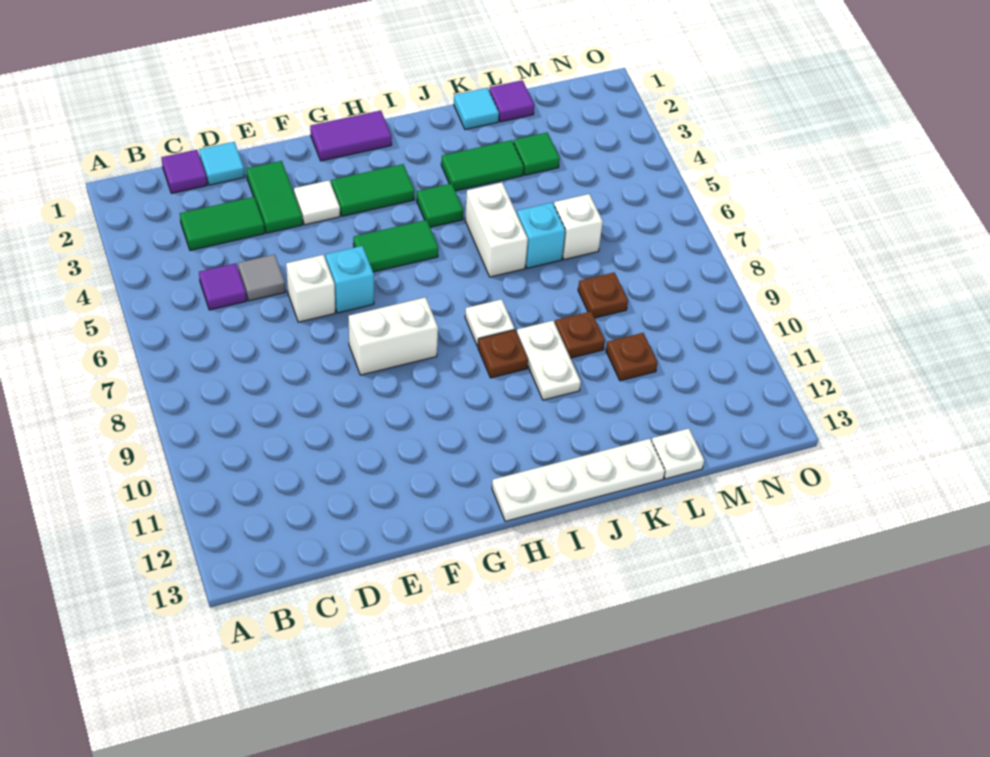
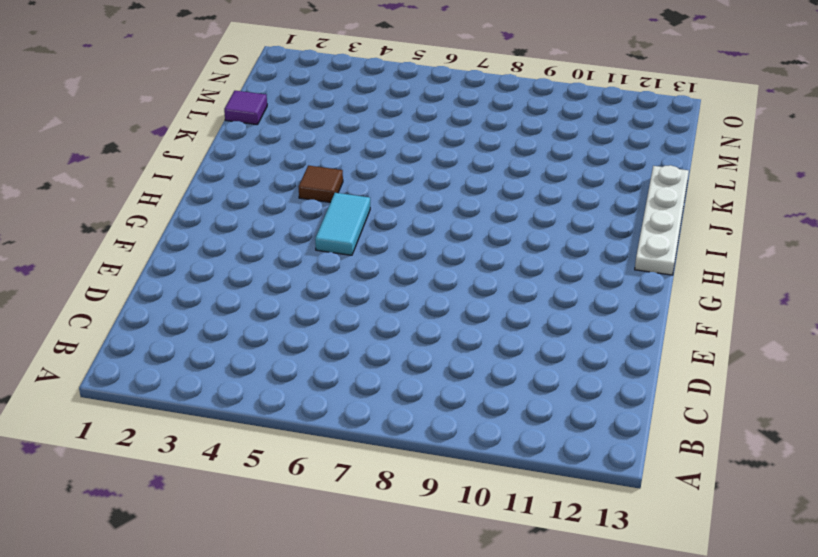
cyan 1x2 tile [315,193,370,255] -> green 1x2 tile [353,220,438,272]
brown 1x1 tile [299,166,343,202] -> green 1x1 tile [417,183,463,227]
none -> purple 1x1 tile [161,150,207,193]
none -> green 1x2 tile [180,197,265,250]
none -> purple 1x1 tile [199,263,247,310]

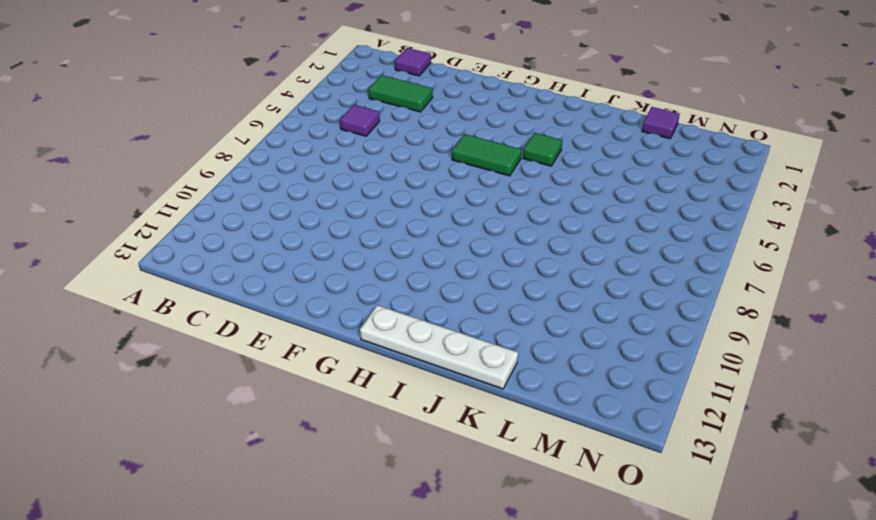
none -> cyan 1x1 tile [199,142,245,185]
none -> grey 1x1 tile [238,254,286,301]
none -> green 1x2 tile [246,161,303,233]

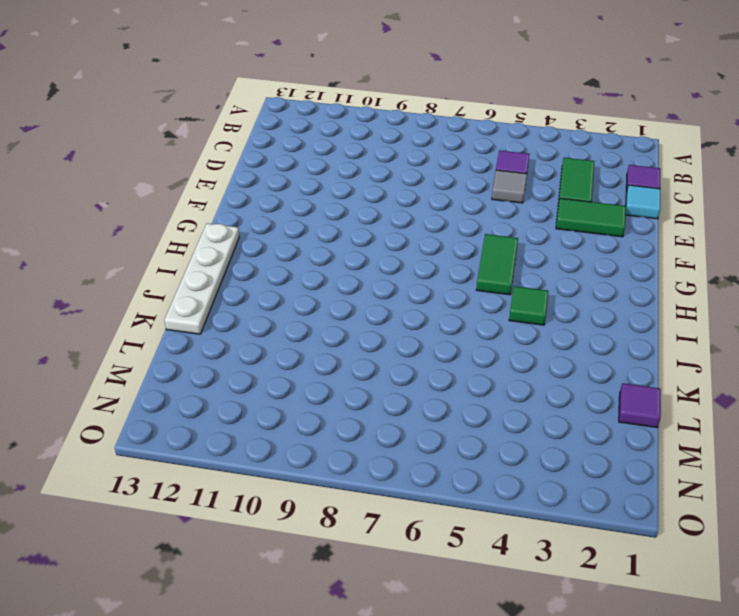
none -> white 1x1 brick [286,255,335,322]
none -> white 1x1 tile [294,180,340,225]
none -> cyan 1x1 brick [326,246,374,313]

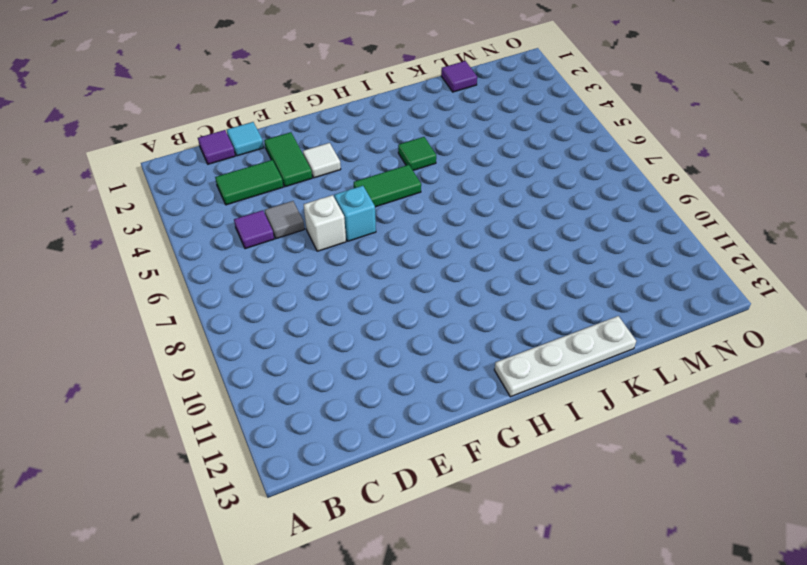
none -> white 1x2 brick [349,297,438,375]
none -> purple 1x2 tile [310,110,392,161]
none -> green 1x2 tile [331,164,414,216]

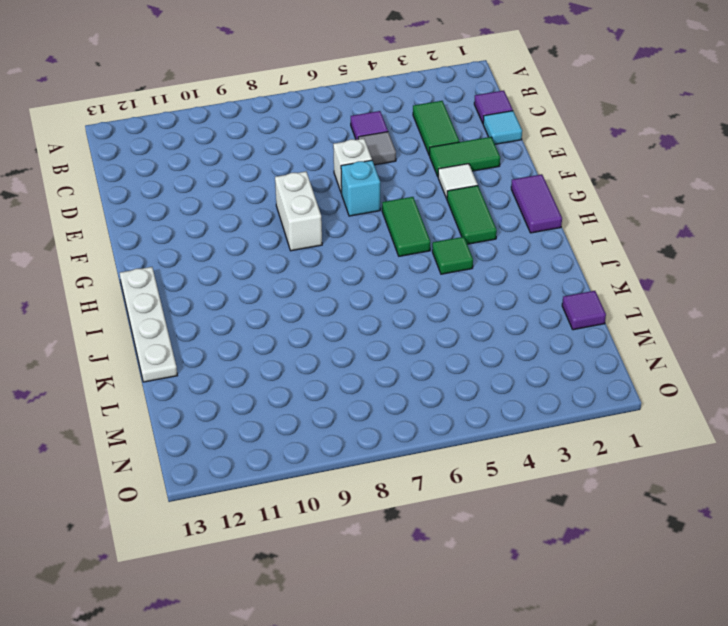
none -> white 1x1 plate [465,299,515,347]
none -> brown 1x1 plate [478,330,528,378]
none -> green 1x2 tile [441,140,524,191]

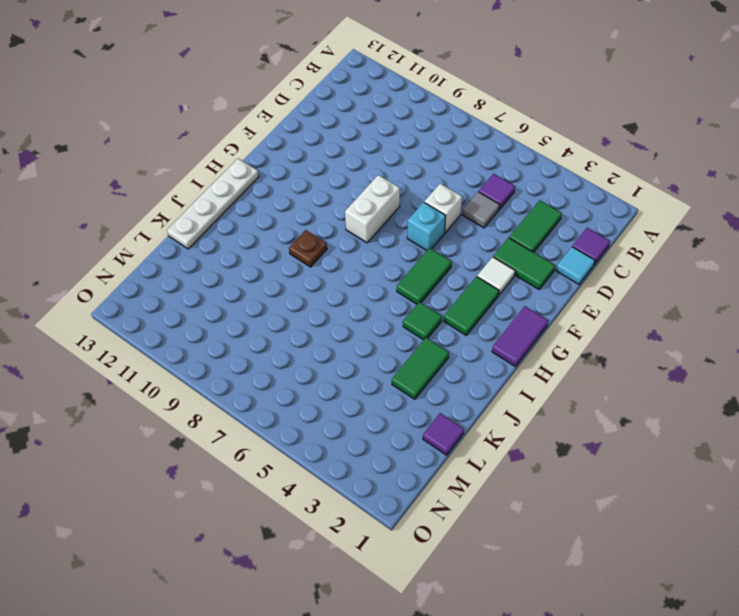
none -> white 1x1 plate [465,299,515,347]
none -> white 1x2 brick [465,182,528,277]
none -> white 1x2 plate [517,321,581,400]

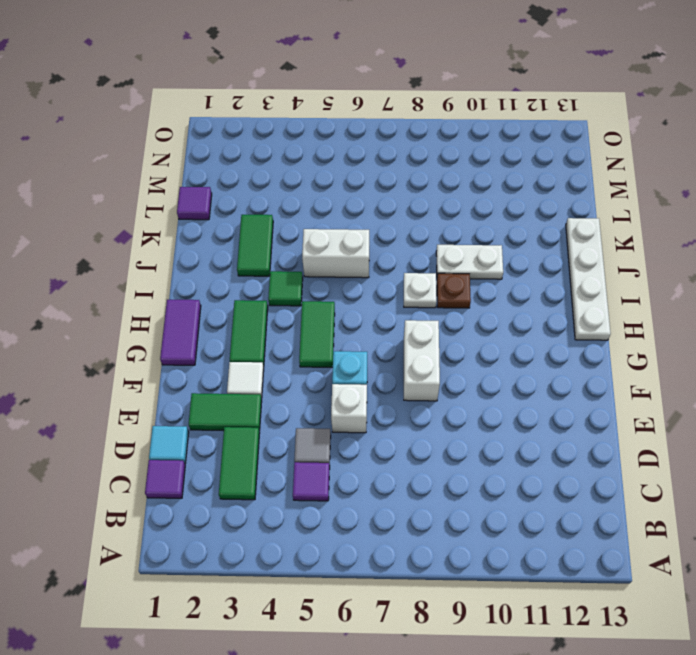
none -> cyan 1x1 tile [454,88,499,130]
none -> cyan 1x1 brick [517,202,565,268]
none -> brown 1x1 plate [555,311,605,358]

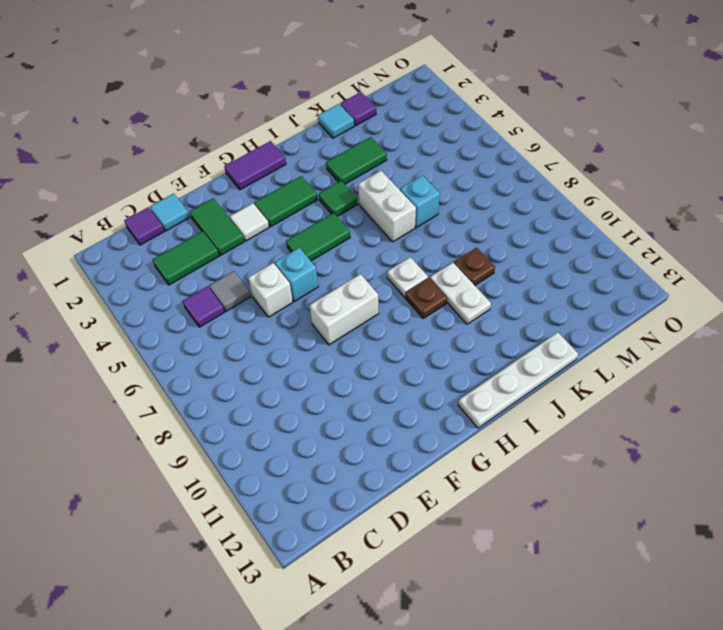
none -> green 1x1 tile [514,132,560,175]
none -> white 1x1 brick [554,194,603,260]
none -> brown 1x1 plate [578,273,628,318]

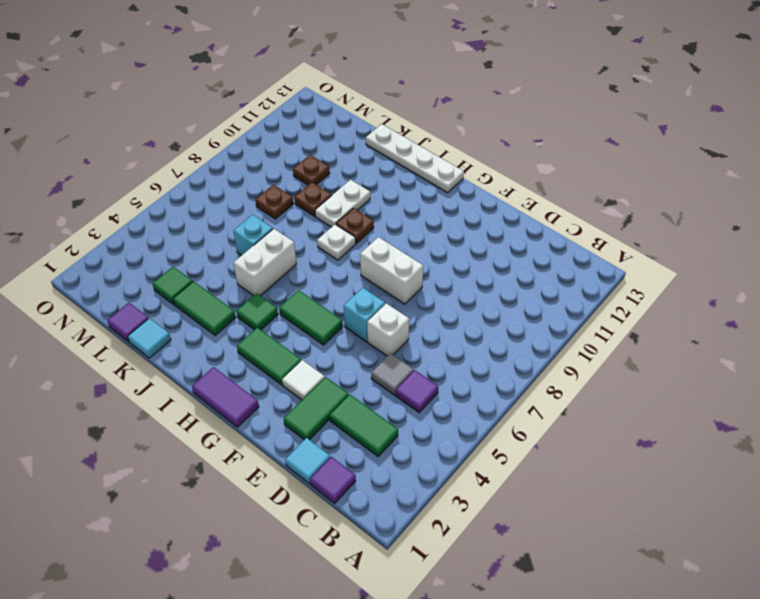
none -> white 1x1 brick [554,194,603,260]
none -> white 1x1 plate [652,429,704,479]

